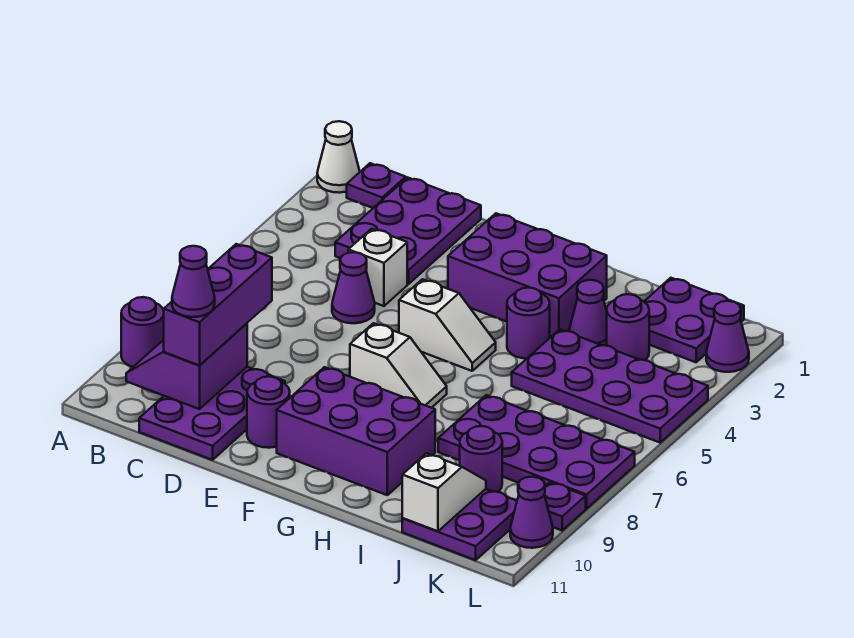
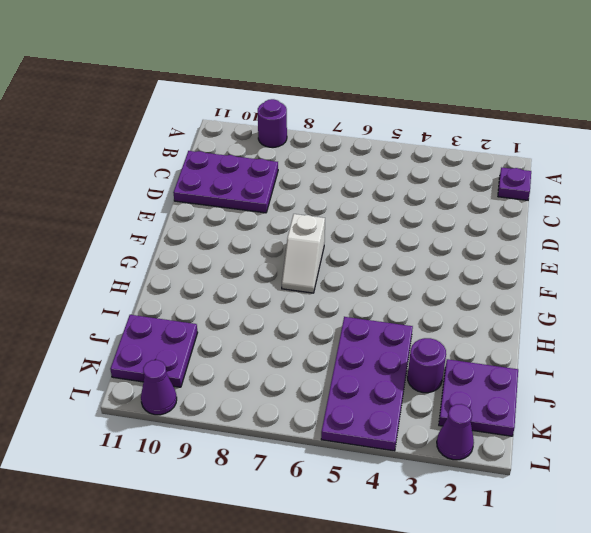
none -> white 1x1 cone [317,121,360,193]
none -> purple 2x3 plate [335,177,481,284]
none -> white 1x1 brick [348,229,407,306]

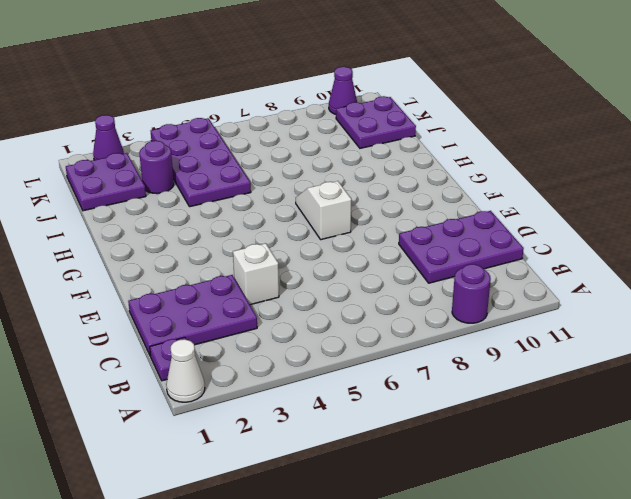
none -> purple 1x1 cone [332,252,375,323]
none -> purple 1x1 round brick [247,376,290,448]
none -> purple 2x3 brick [448,213,607,337]

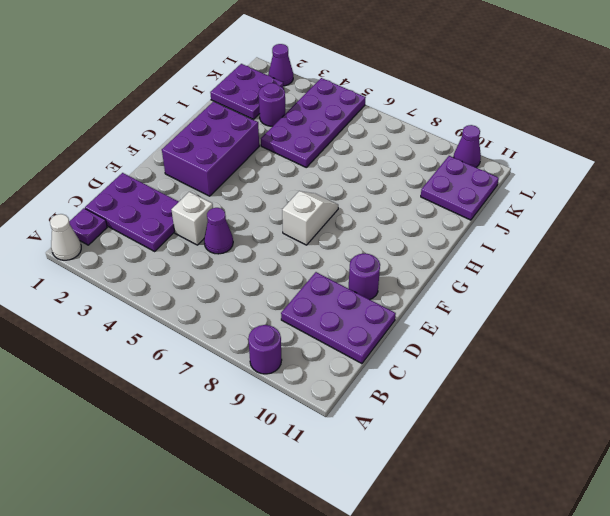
none -> white 1x2 slope [399,279,496,371]
none -> purple 2x3 brick [277,367,435,495]
none -> purple 1x1 round brick [507,288,550,359]

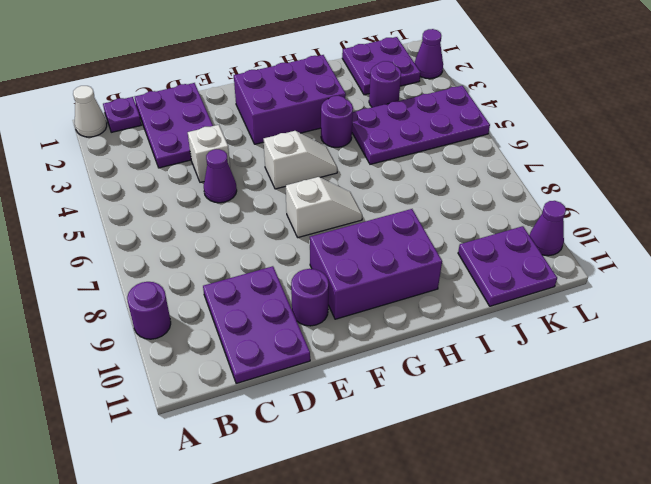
none -> purple 1x1 cone [569,280,607,346]
none -> purple 2x4 plate [438,395,635,509]
none -> purple 1x1 round brick [460,426,502,492]

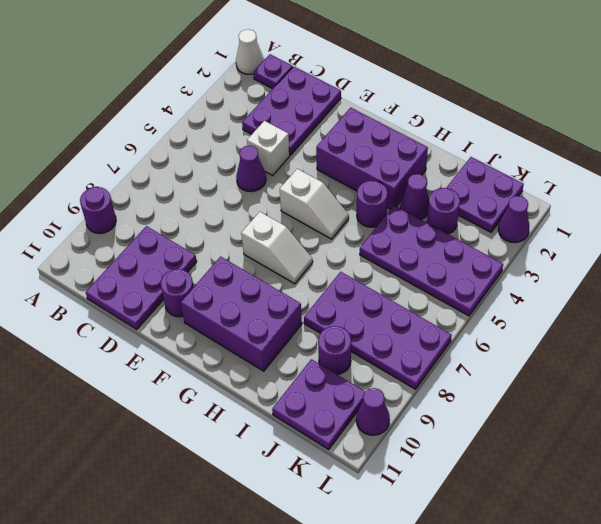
none -> purple 1x1 plate [544,482,586,530]
none -> purple 2x2 slope [126,323,247,409]
none -> white 1x2 slope [402,453,486,531]

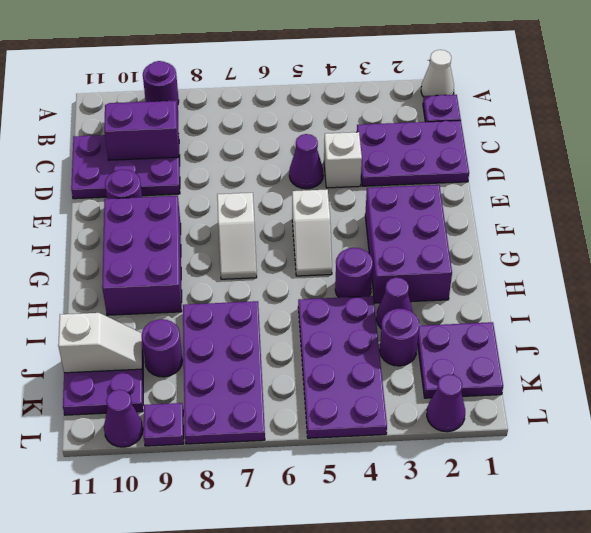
none -> purple 1x3 brick [164,244,272,365]
none -> purple 1x1 cone [172,246,215,317]

